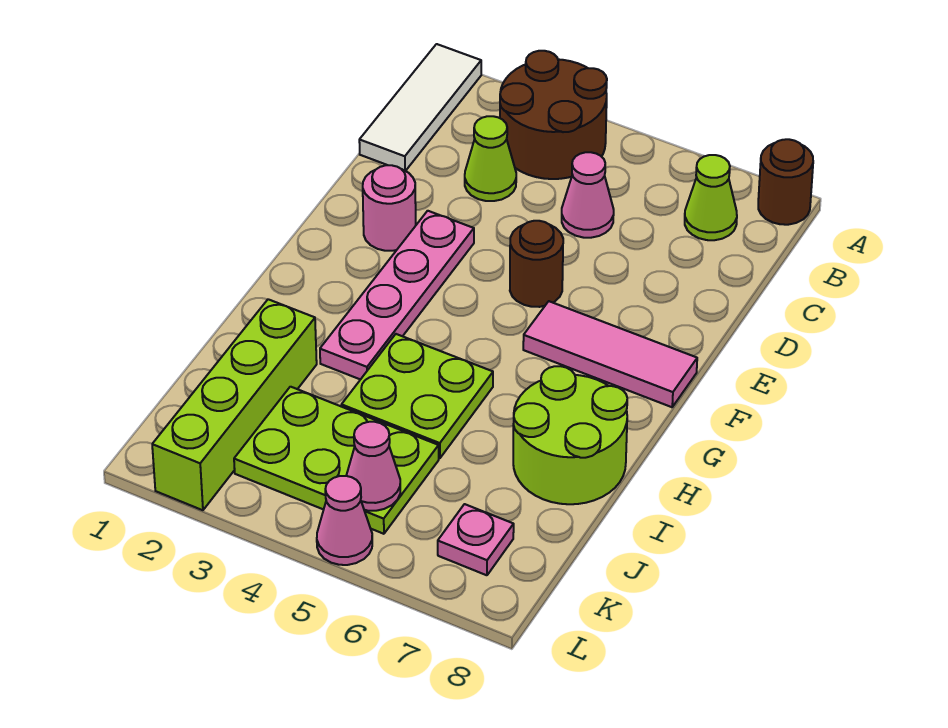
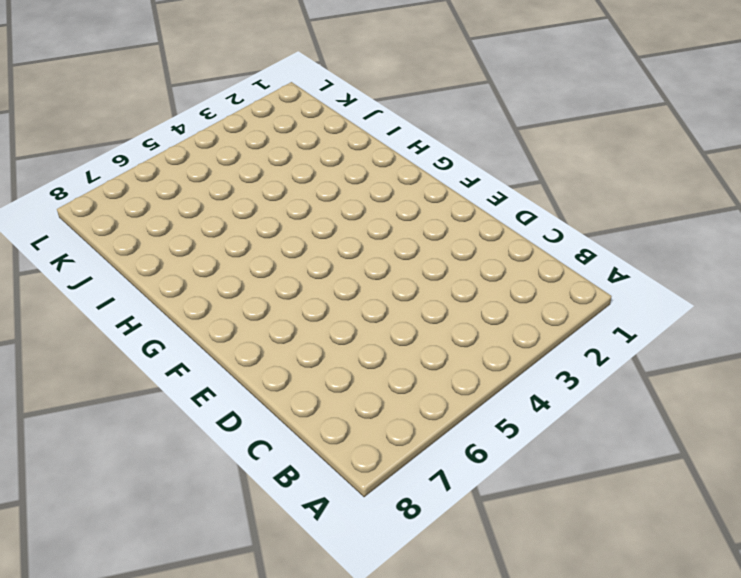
none -> white 1x3 tile [359,44,481,171]
none -> brown 2x2 round brick [500,51,607,179]
none -> brown 1x1 round brick [758,139,813,225]

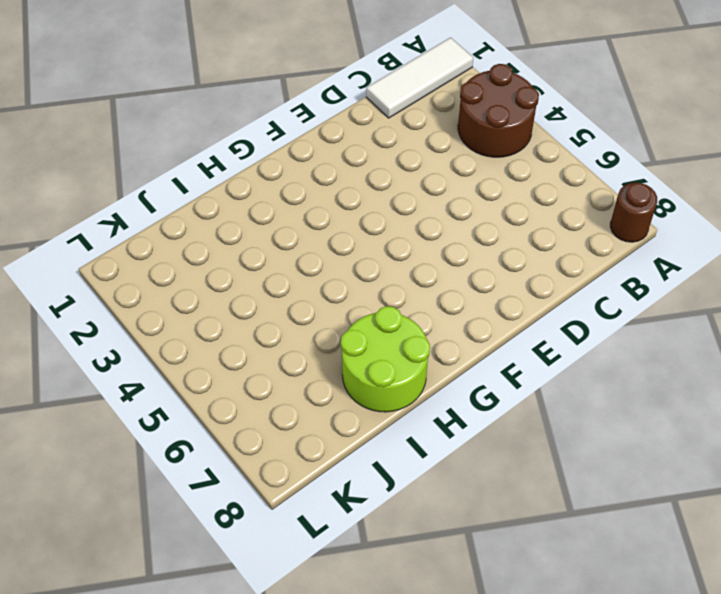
none -> lime 1x1 cone [685,155,737,240]
none -> lime 1x1 cone [465,116,516,201]
none -> pink 1x1 cone [562,152,614,238]

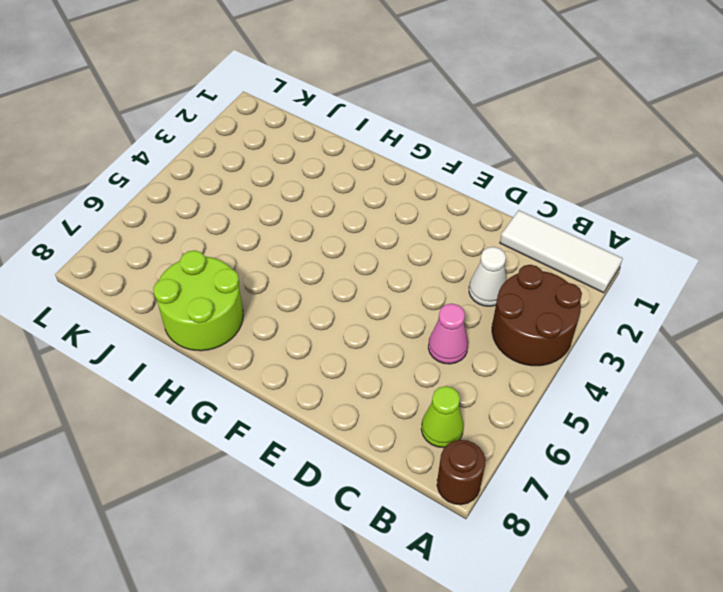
white 1x1 cone [469,247,507,306] -> lime 1x1 cone [465,116,516,201]
none -> pink 1x1 round brick [363,165,416,251]
none -> pink 1x4 plate [320,211,474,380]
none -> brown 1x1 round brick [510,221,563,307]

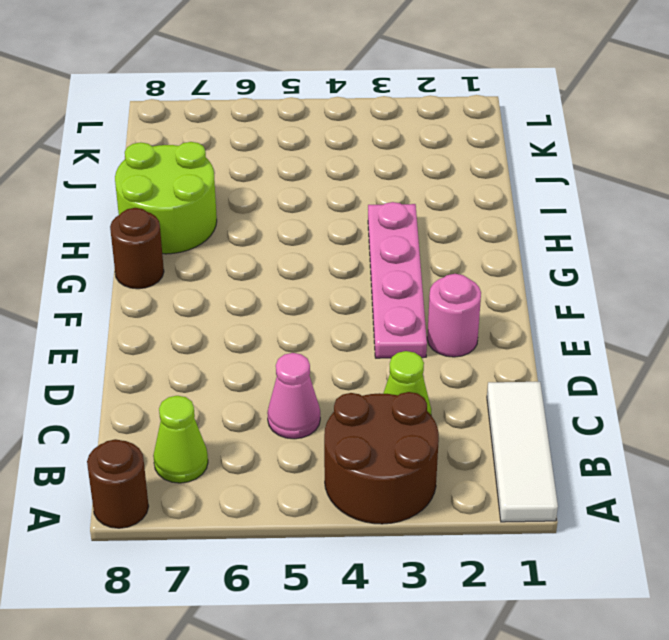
brown 1x1 round brick [110,208,164,289] -> brown 1x1 round brick moved to [510,221,563,307]
none -> pink 1x3 tile [523,301,697,407]
none -> lime 2x2 plate [341,334,493,458]
none -> lime 1x4 brick [152,299,317,510]

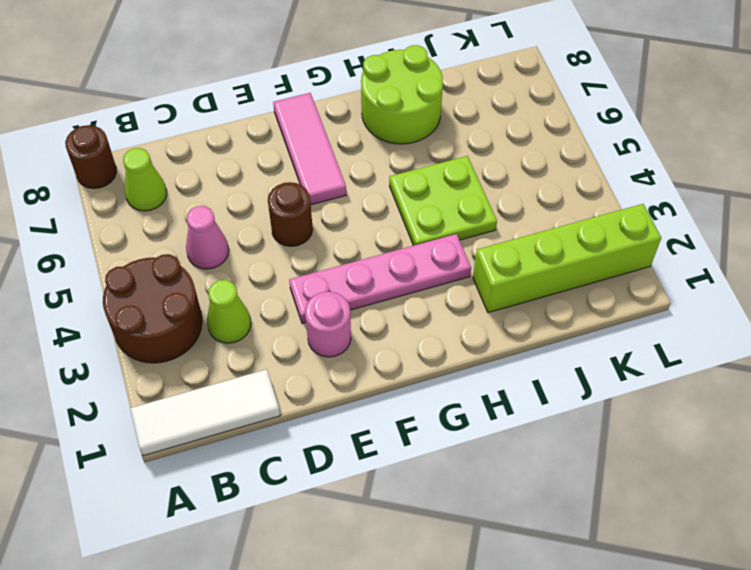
none -> lime 2x3 plate [234,387,439,534]
none -> pink 1x1 plate [438,504,514,575]
none -> pink 1x1 cone [317,476,372,565]

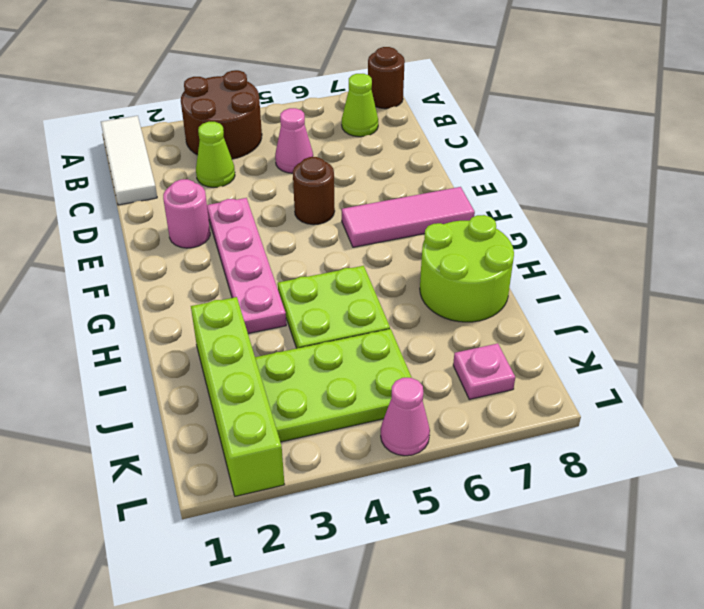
none -> pink 1x1 cone [346,422,400,511]

